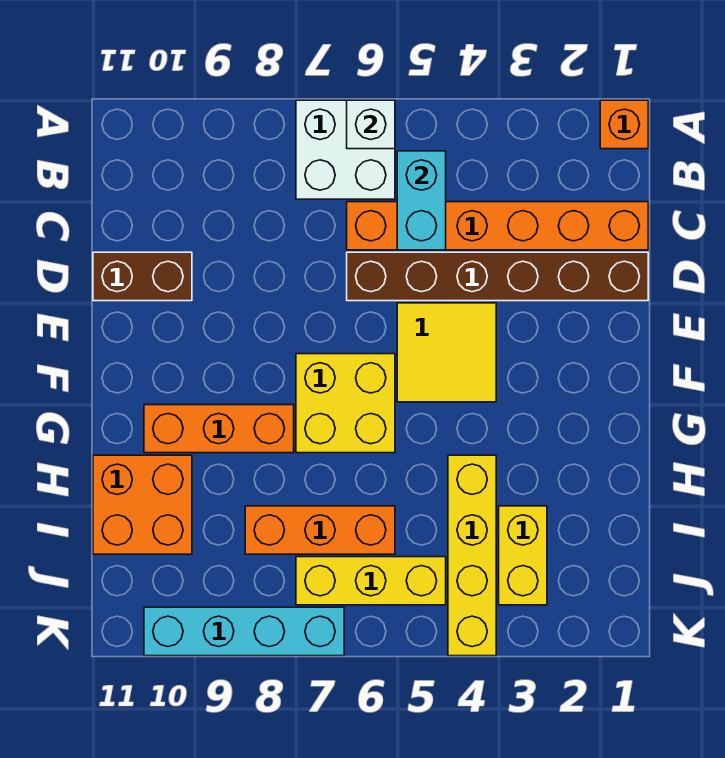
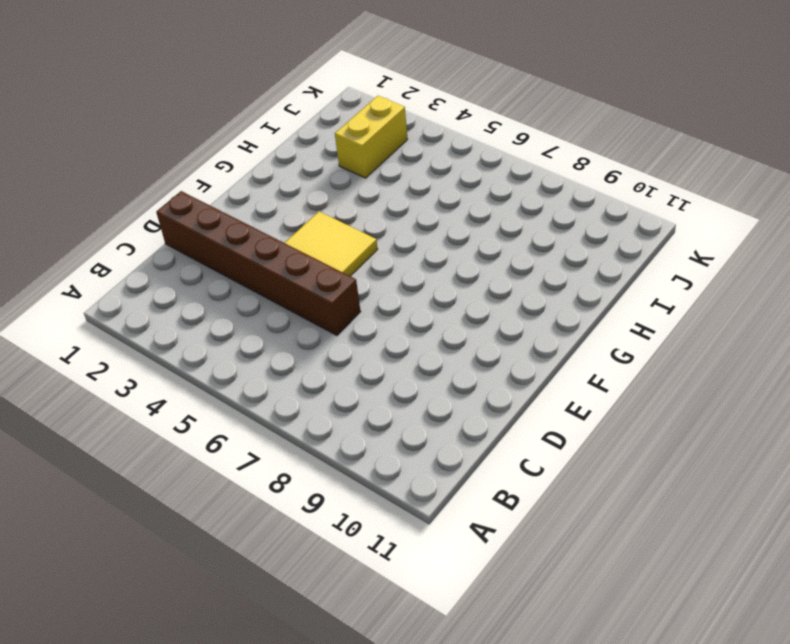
none -> orange 1x1 brick [600,100,648,149]
none -> white 2x2 brick [296,100,395,199]
none -> orange 1x6 brick [347,202,648,250]

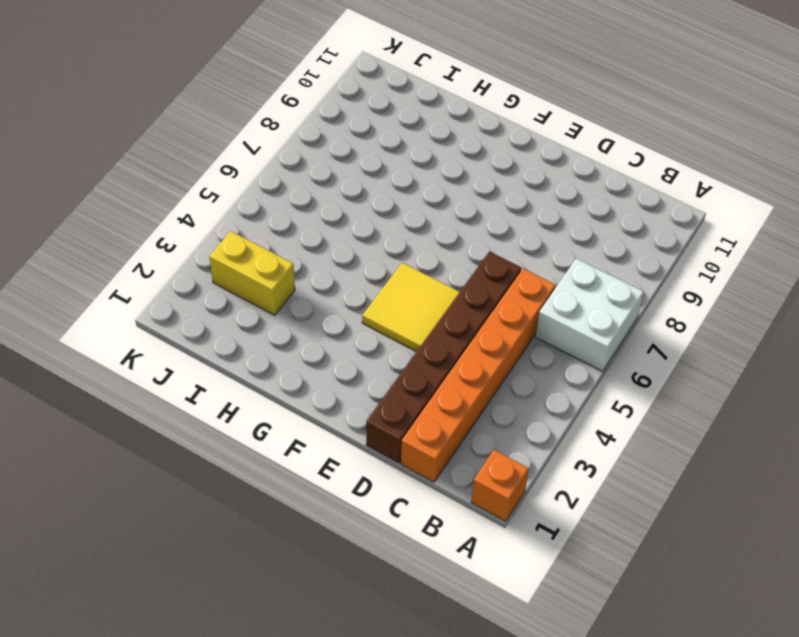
none -> brown 1x2 brick [93,252,192,301]
none -> yellow 2x2 brick [296,354,395,453]
none -> orange 1x3 brick [144,405,294,453]

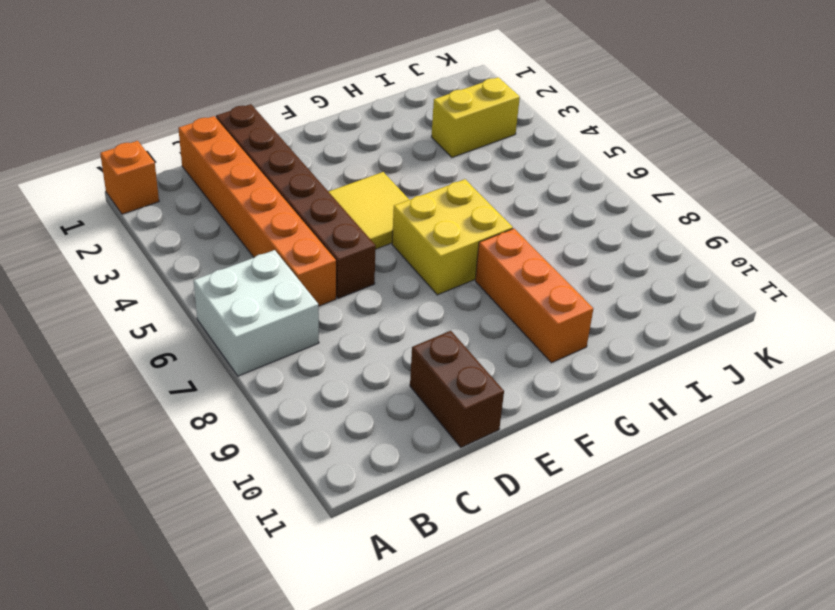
none -> yellow 1x4 brick [448,455,496,656]
none -> orange 2x2 brick [93,455,192,554]
none -> orange 1x3 brick [245,506,395,554]

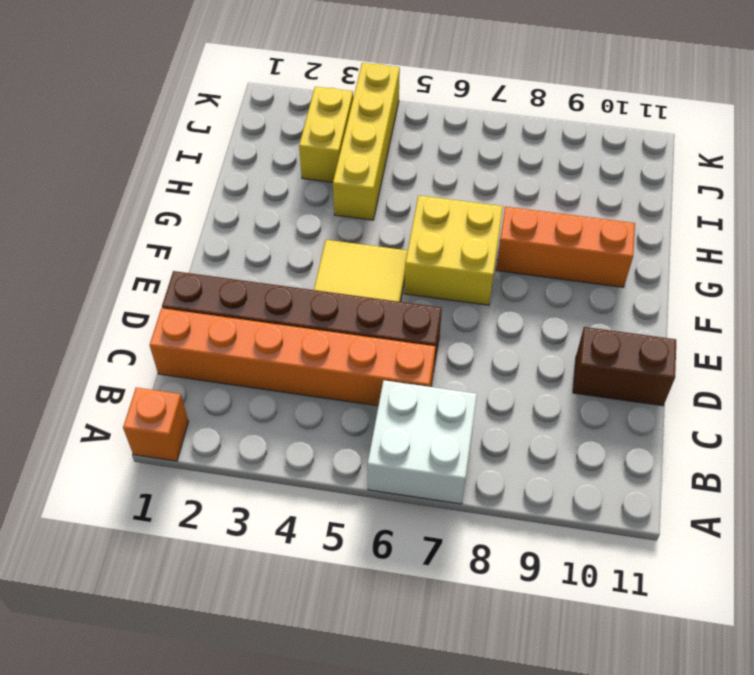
none -> orange 2x2 brick [93,455,192,554]
none -> orange 1x3 brick [245,506,395,554]
none -> yellow 1x3 brick [296,557,446,605]

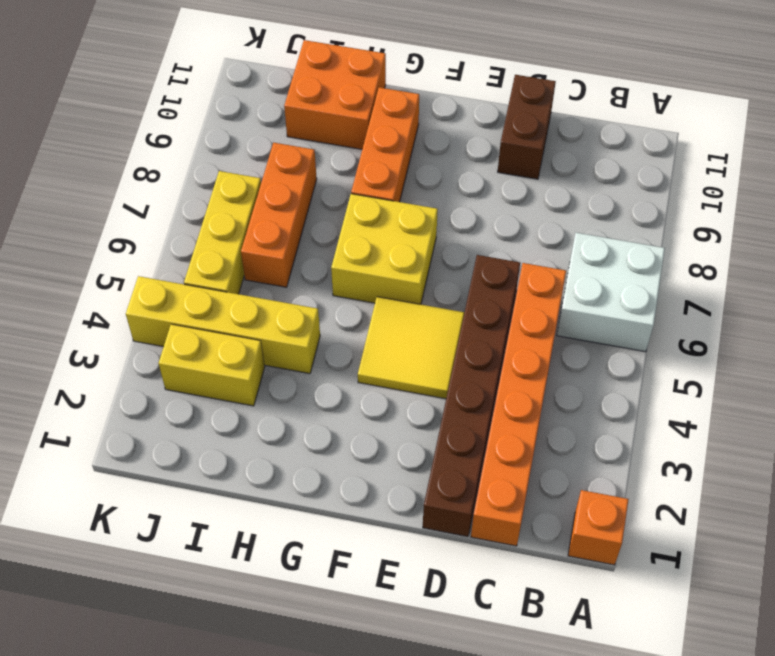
none -> cyan 1x4 brick [144,607,344,656]
none -> white 1x1 brick [347,100,395,149]
none -> cyan 1x2 brick [397,151,446,250]

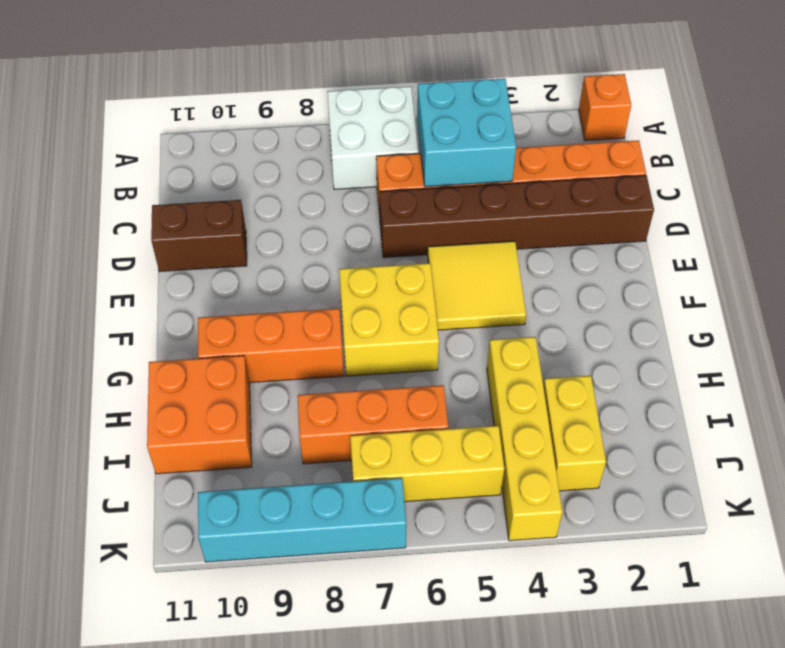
cyan 2x2 brick [417,79,516,187] -> cyan 1x2 brick [397,151,446,250]
none -> white 1x1 brick [347,100,395,149]

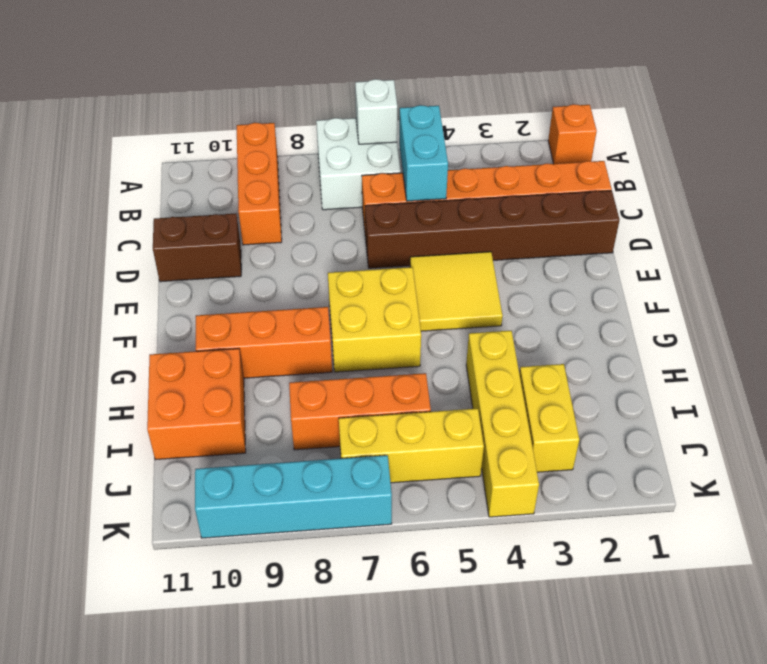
orange 1x3 brick [237,123,282,245] -> none

